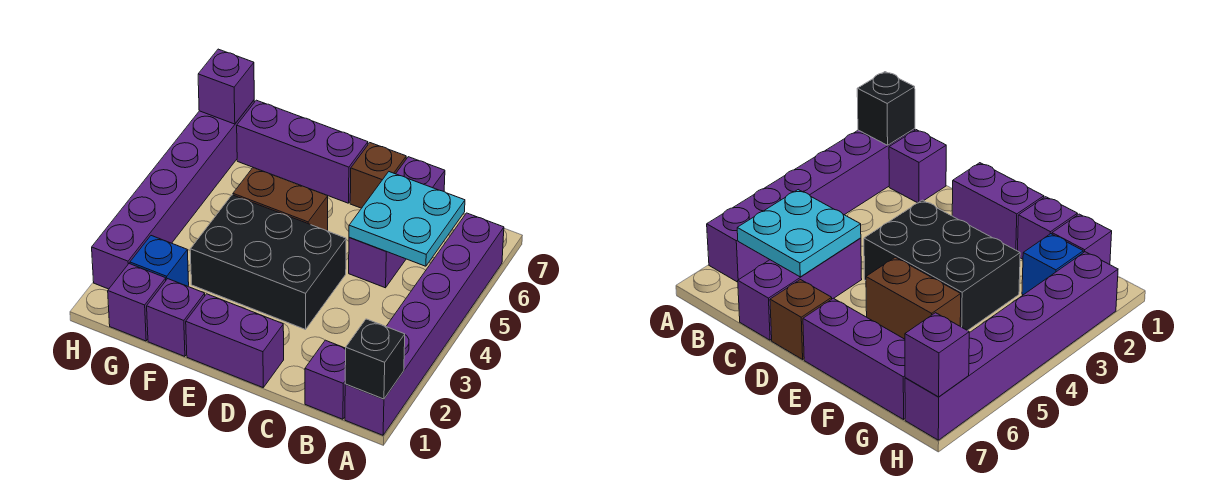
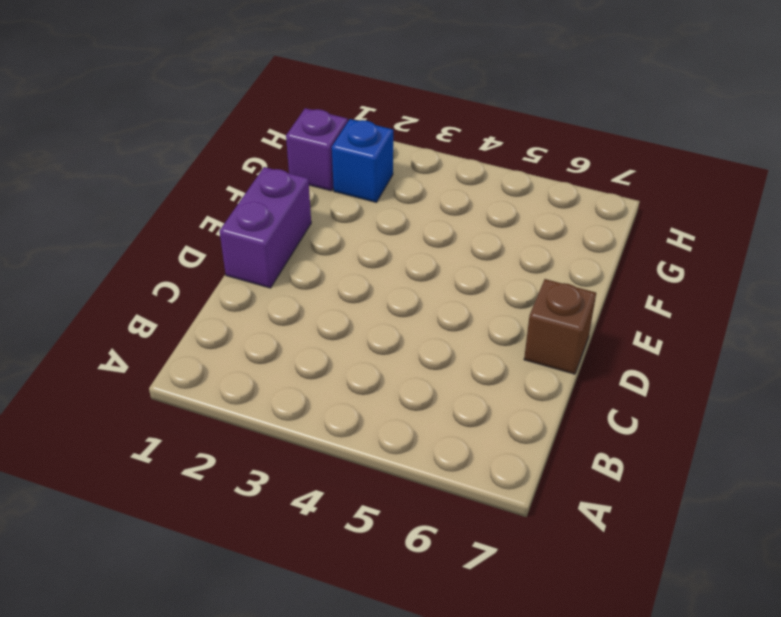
none -> purple 1x6 brick [345,213,504,435]
none -> purple 1x1 brick [305,340,346,419]
none -> purple 1x3 brick [349,157,445,288]

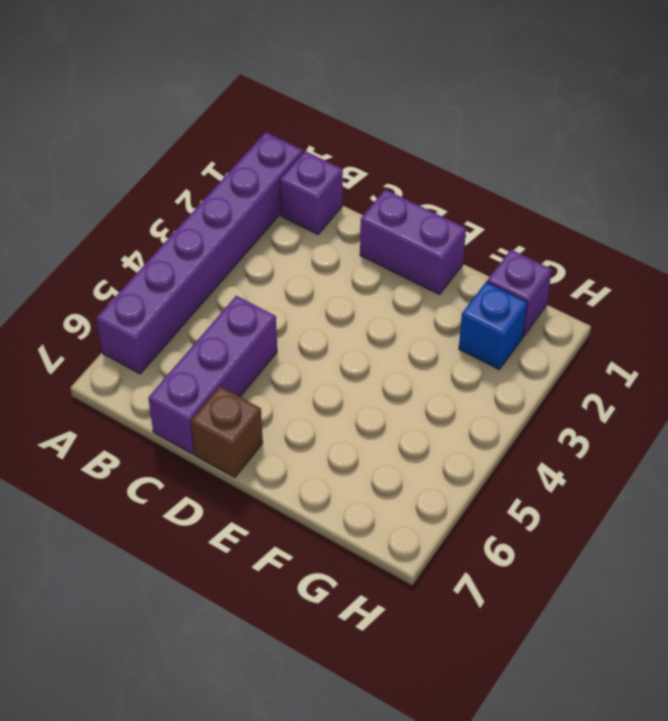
none -> black 2x3 brick [190,195,346,329]
none -> brown 1x2 brick [233,168,328,231]
none -> purple 1x3 brick [237,100,368,203]

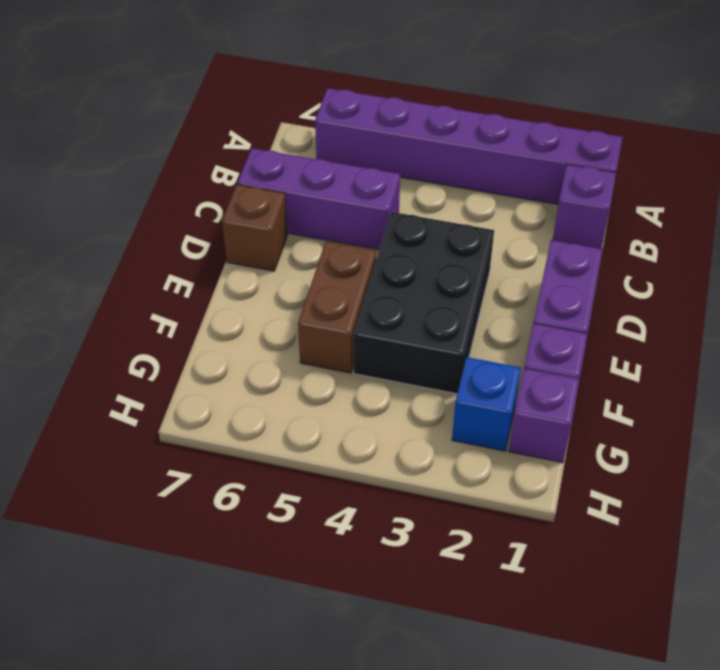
none -> purple 1x3 brick [237,100,368,203]
none -> purple 1x6 brick [92,100,254,289]
none -> black 1x1 brick [345,319,405,399]

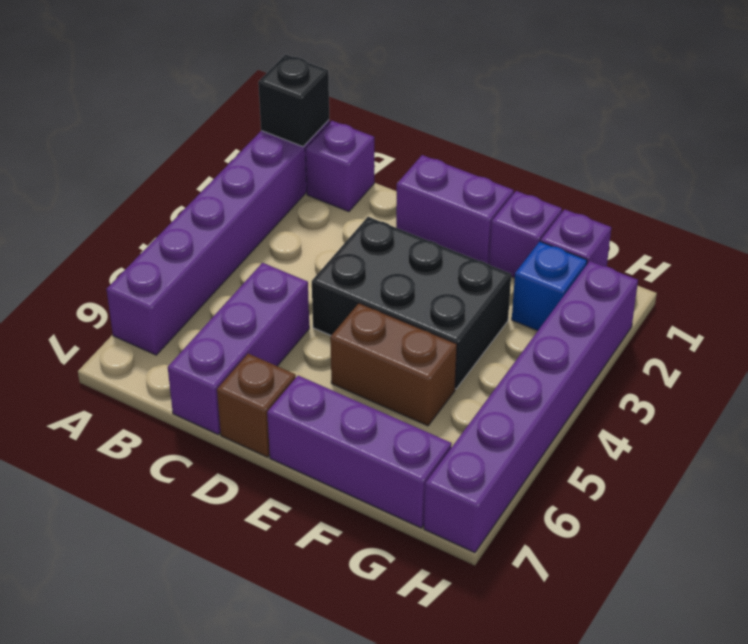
none -> cyan 2x2 plate [349,172,465,266]
none -> purple 1x1 brick [198,49,254,124]

